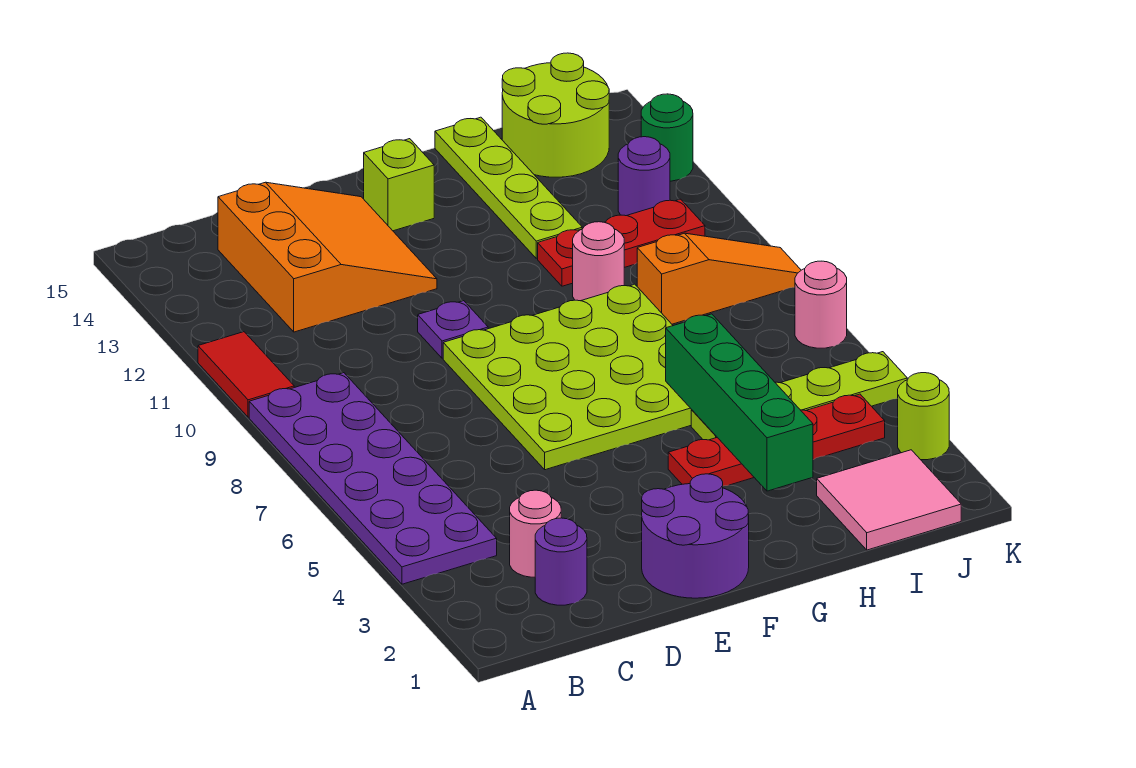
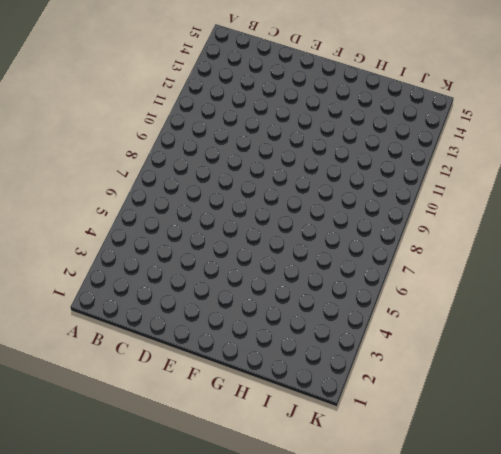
none -> purple 2x6 plate [249,373,497,584]
none -> red 1x2 tile [198,332,294,417]
none -> purple 1x1 round brick [535,518,587,605]

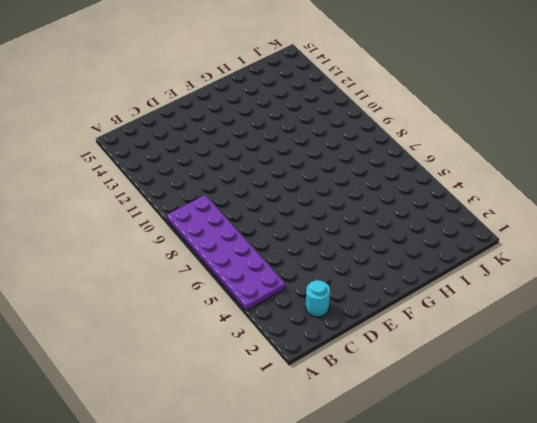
cyan 1x1 round brick [306,280,330,317] -> purple 1x1 round brick [535,518,587,605]
none -> red 1x2 tile [198,332,294,417]
none -> pink 1x1 round brick [510,490,561,577]
none -> orange 3x3 slope [218,182,437,332]

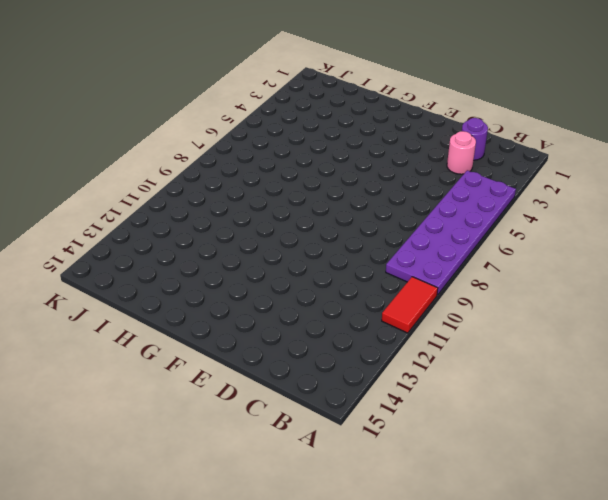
none -> orange 3x3 slope [218,182,437,332]
none -> purple 2x2 round brick [642,474,749,598]
none -> lime 4x4 plate [443,284,692,470]

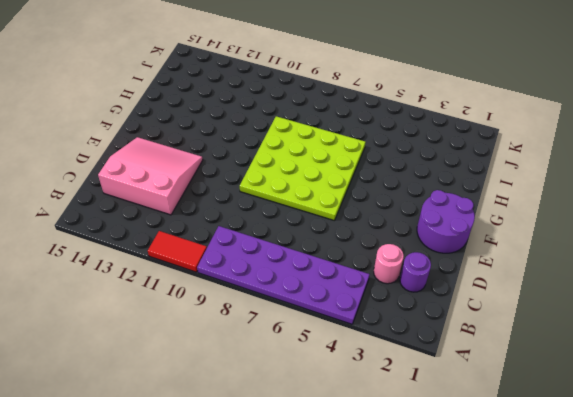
pink 3x3 slope [98,137,203,215] -> orange 3x3 slope [218,182,437,332]
none -> purple 1x1 plate [418,301,488,358]
none -> lime 1x1 brick [364,139,434,231]
none -> red 1x4 plate [668,394,885,486]

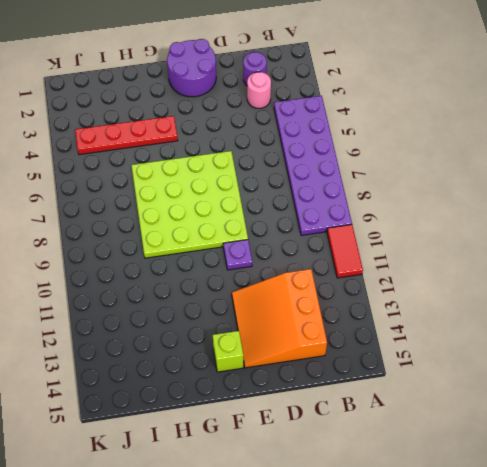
none -> lime 1x4 plate [691,352,907,440]
none -> pink 1x1 round brick [573,222,624,301]
none -> red 1x3 plate [538,199,705,286]

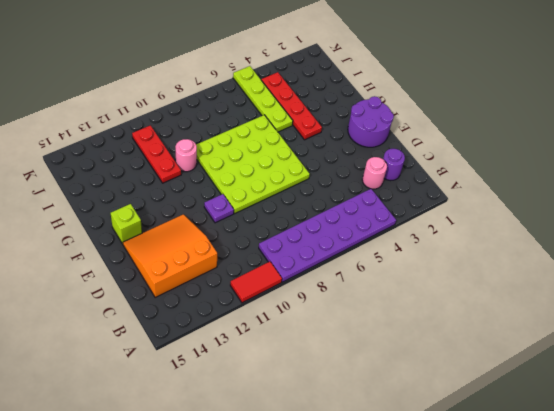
none -> lime 1x4 plate [435,117,582,258]
none -> pink 2x2 tile [817,450,961,550]
none -> orange 1x3 slope [637,233,801,324]

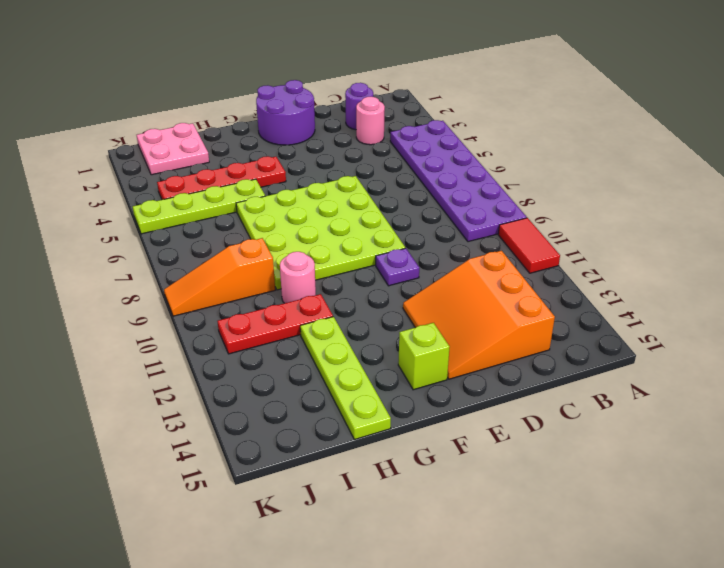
pink 2x2 plate [137,123,209,175] -> pink 2x2 tile [817,450,961,550]
none -> lime 2x2 round brick [502,53,609,177]
none -> purple 1x1 round brick [618,137,670,216]
none -> lime 1x1 round brick [897,373,949,460]

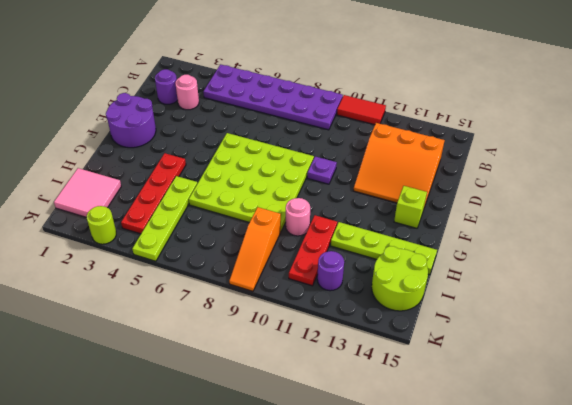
none -> pink 1x1 round brick [795,261,847,348]
none -> green 1x1 round brick [641,94,693,181]
none -> green 1x4 brick [666,314,813,491]

